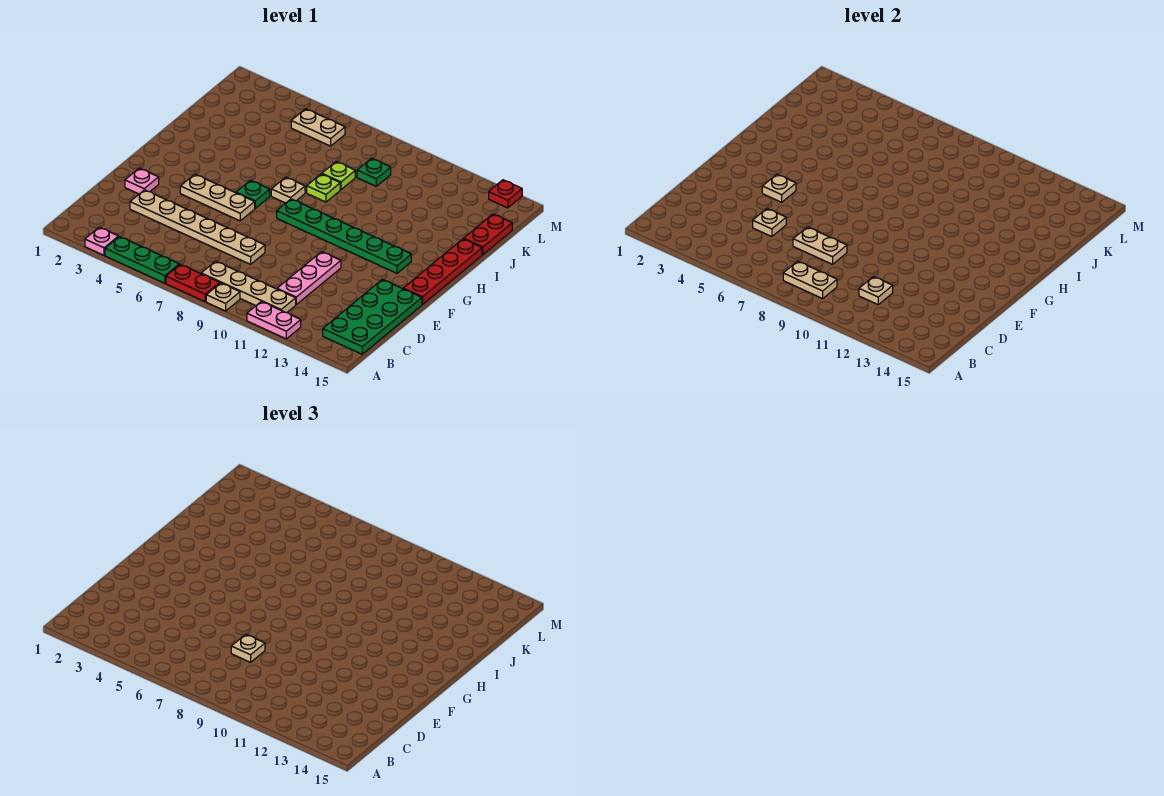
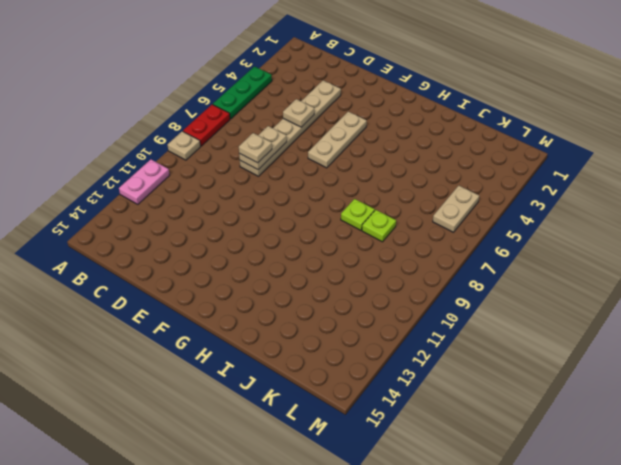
none -> pink 1x1 plate [85,227,118,255]
none -> tan 1x4 plate [201,261,296,313]
none -> green 2x4 plate [323,279,422,354]

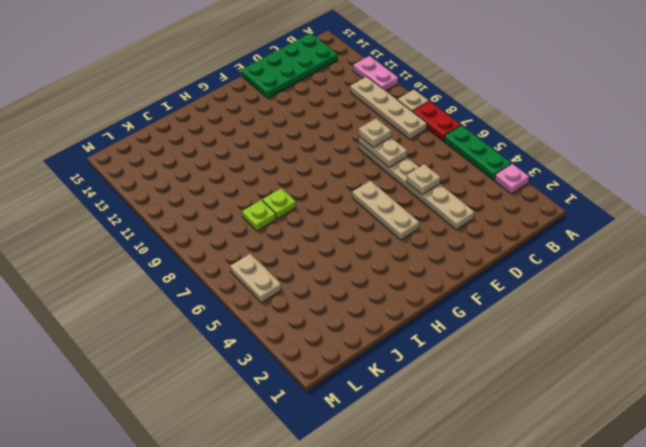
none -> pink 1x3 plate [277,252,341,304]
none -> pink 1x1 plate [125,168,159,194]
none -> red 1x4 plate [403,239,482,304]

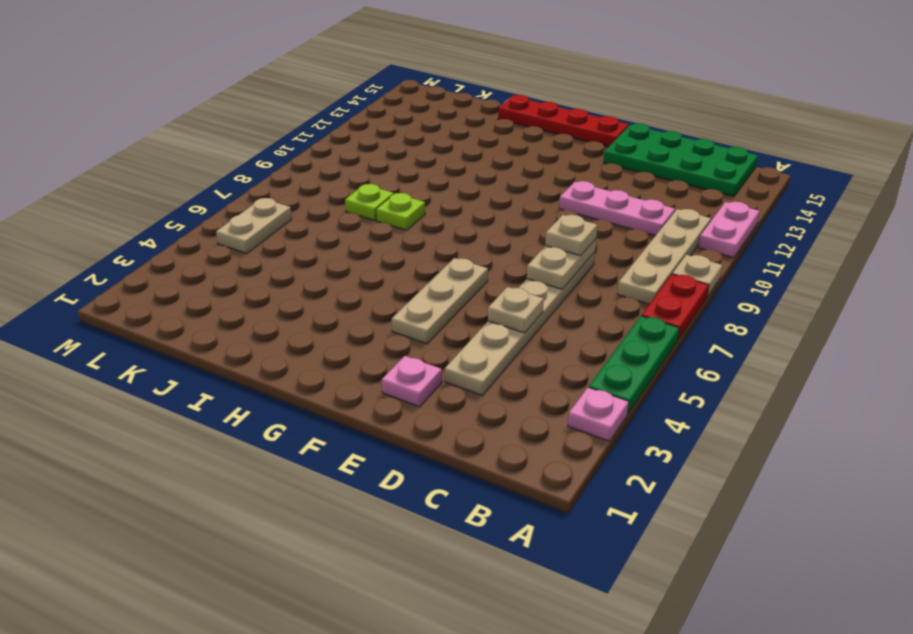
none -> green 1x1 plate [236,180,270,208]
none -> green 1x6 plate [277,199,411,273]
none -> tan 1x1 plate [271,177,305,203]

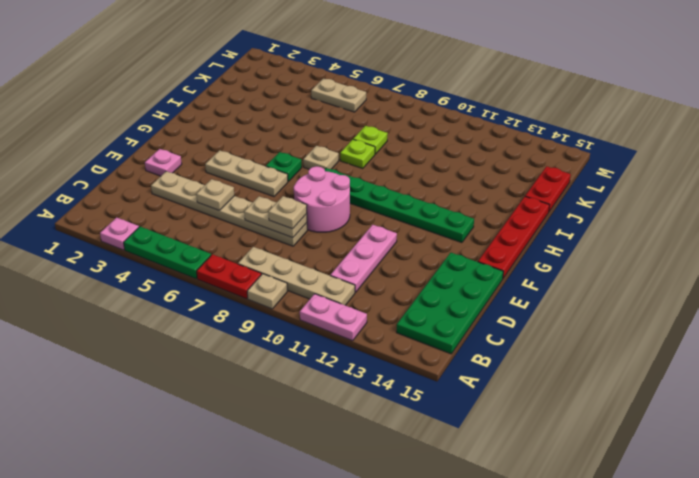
pink 2x2 round brick [294,166,350,232] -> none
none -> green 1x1 plate [357,158,391,186]
none -> red 1x1 plate [489,180,522,208]
none -> tan 1x2 plate [783,261,837,299]

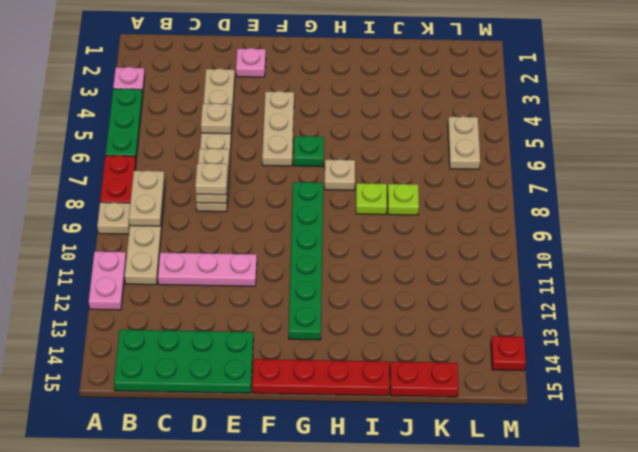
none -> green 1x1 plate [357,158,391,186]
none -> tan 1x1 plate [859,277,893,305]
none -> tan 1x1 plate [762,174,796,202]

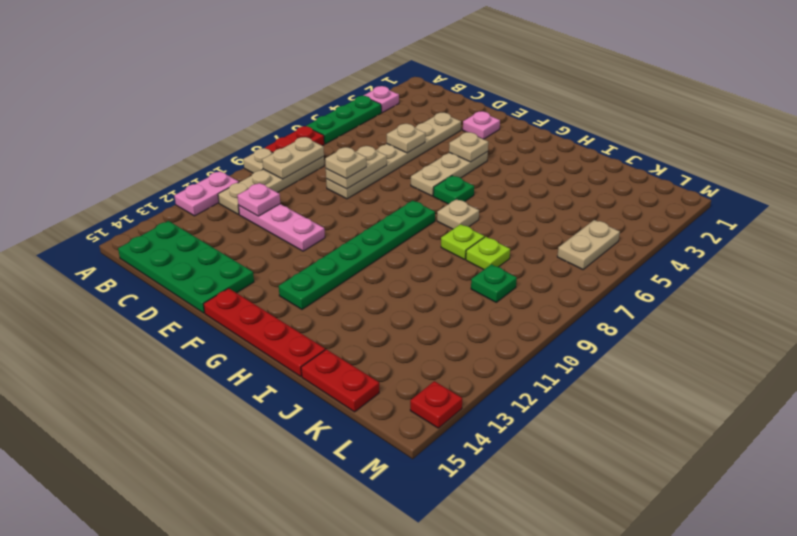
pink 1x1 plate [237,183,280,216] -> tan 1x1 plate [859,277,893,305]

